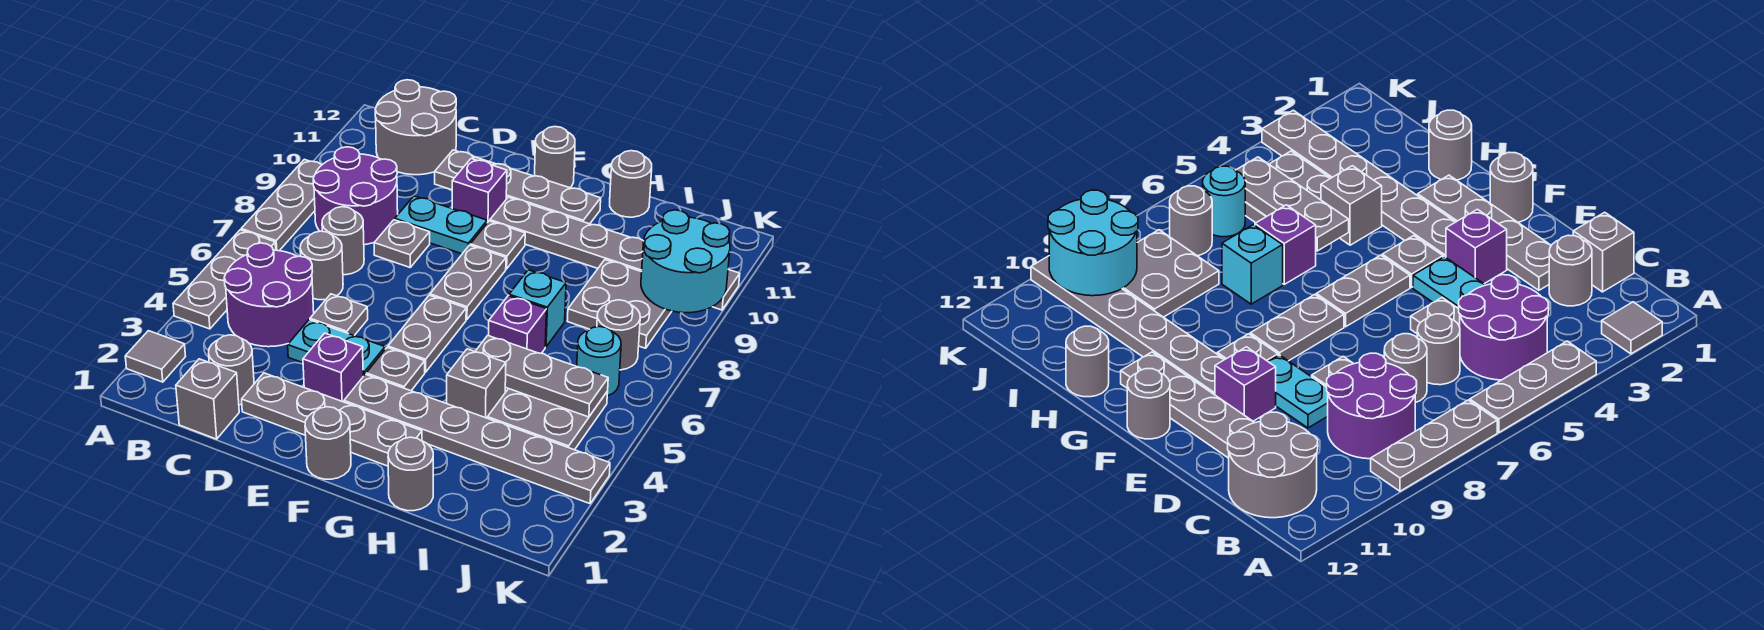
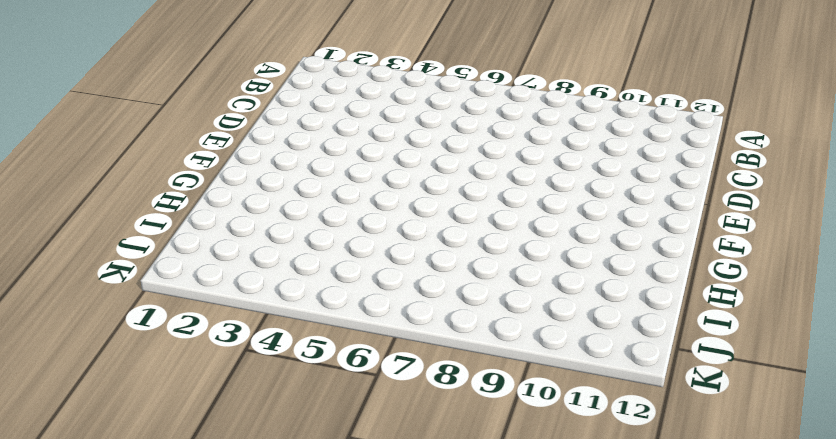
none -> grey 1x1 tile [125,331,186,382]
none -> grey 1x3 plate [173,230,276,329]
none -> grey 1x3 plate [241,159,321,251]
none -> purple 2x2 round brick [224,243,314,347]

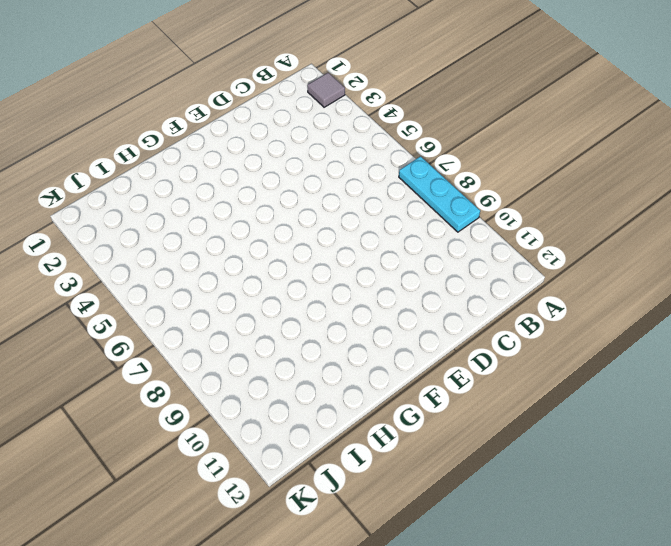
cyan 1x3 plate [399,156,480,232] -> grey 1x3 plate [241,159,321,251]
none -> grey 1x3 plate [173,230,276,329]
none -> purple 2x2 round brick [224,243,314,347]
none -> purple 2x2 round brick [313,147,398,245]
none -> grey 2x2 round brick [375,80,456,175]

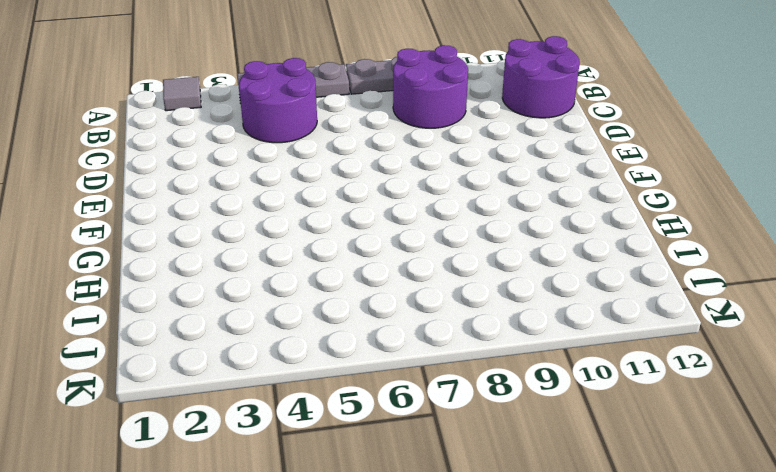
purple 2x2 round brick [502,36,580,118] -> grey 2x2 round brick [375,80,456,175]
none -> grey 1x1 brick [176,359,239,439]
none -> grey 1x1 round brick [209,335,254,405]
none -> grey 1x1 round brick [300,231,343,300]
none -> grey 1x1 round brick [322,207,364,275]

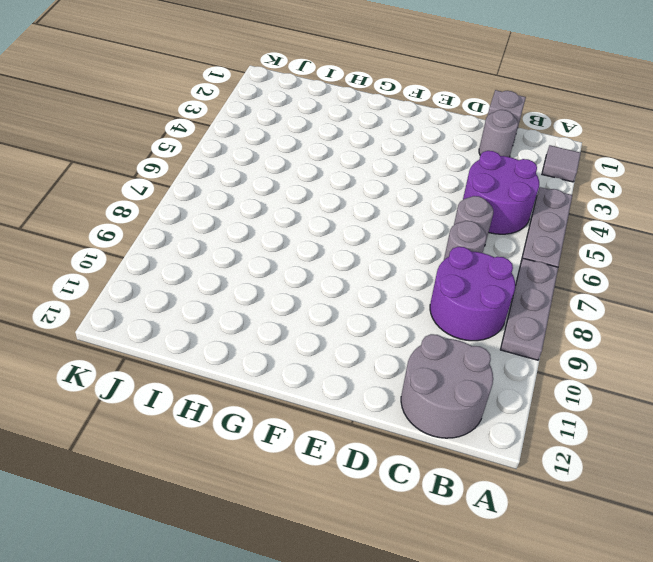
none -> grey 1x4 plate [242,373,422,466]
none -> cyan 1x2 plate [288,320,385,376]
none -> grey 1x1 plate [310,294,368,336]
none -> grey 1x1 plate [374,220,430,267]

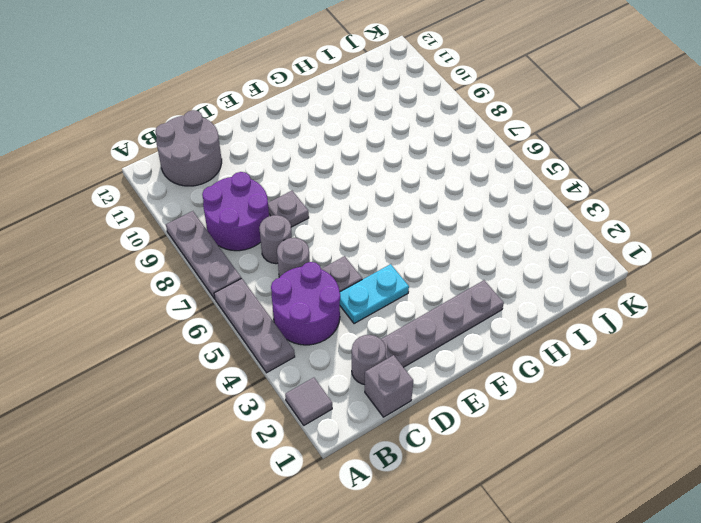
none -> cyan 1x2 plate [395,196,487,254]
none -> grey 1x4 plate [435,150,601,224]
none -> purple 1x1 brick [303,333,363,402]
none -> purple 1x1 brick [452,159,507,223]

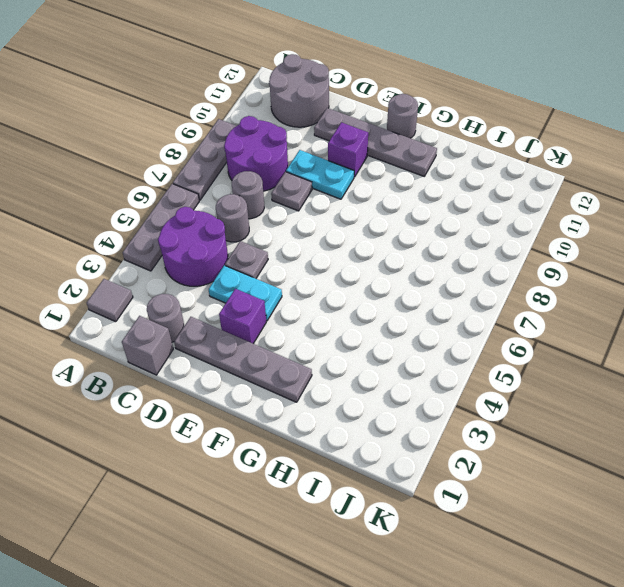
none -> grey 1x1 round brick [305,407,351,479]
none -> grey 1x6 plate [344,374,610,504]
none -> grey 1x1 plate [366,348,425,391]
none -> grey 1x2 plate [388,295,466,372]

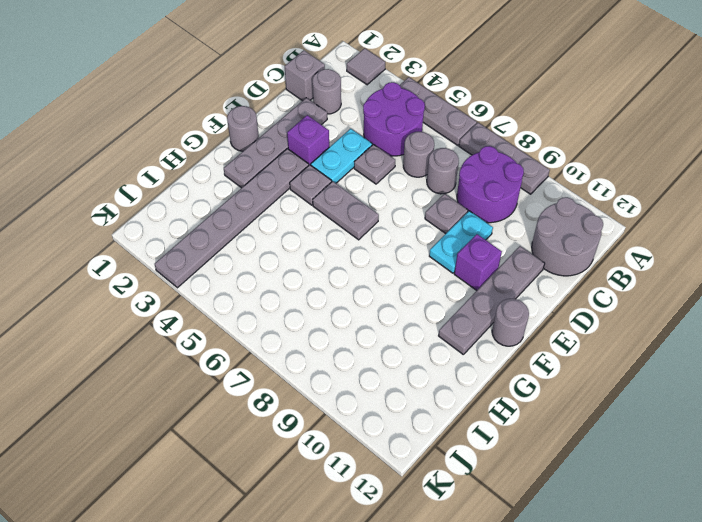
none -> grey 1x2 plate [430,245,506,319]
none -> grey 1x1 plate [470,221,525,269]
none -> grey 1x6 plate [490,197,740,310]
none -> grey 1x1 round brick [388,437,433,511]

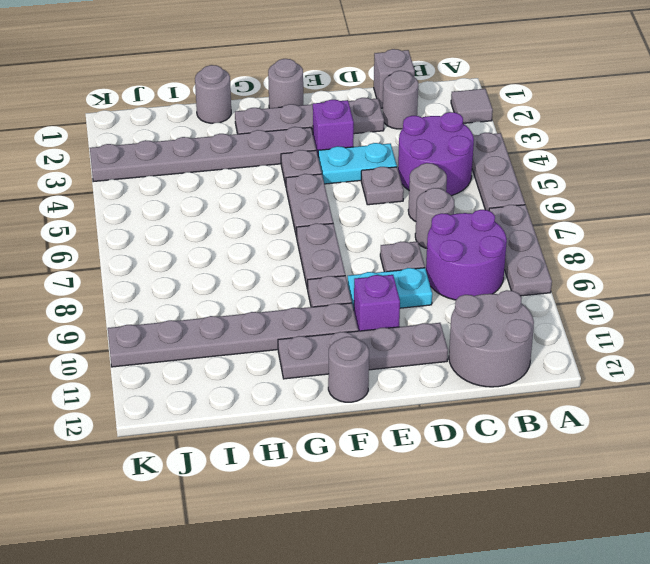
none -> grey 1x1 brick [447,349,506,418]
none -> purple 1x1 brick [489,296,547,353]
none -> cyan 1x1 brick [509,270,566,347]
none -> grey 1x1 round brick [610,151,652,217]

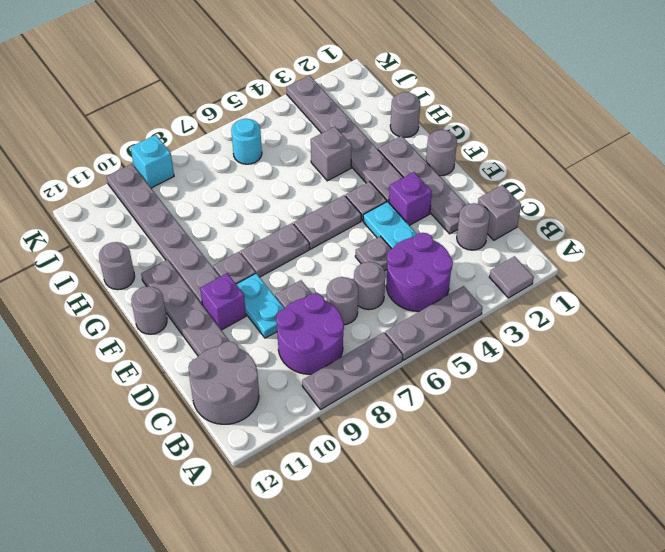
cyan 1x1 brick [130,135,174,188] -> cyan 1x1 brick moved to [509,270,566,347]
none -> purple 1x1 brick [489,296,547,353]
none -> grey 2x2 plate [487,389,608,450]
none -> grey 2x2 plate [567,260,672,348]
none -> grey 1x1 round brick [597,300,640,370]

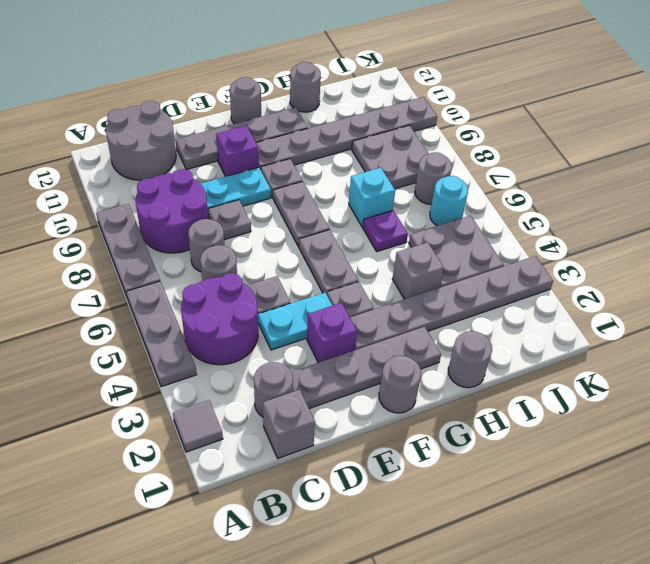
purple 1x1 plate [363,211,408,252] -> purple 1x1 brick [489,296,547,353]
none -> grey 1x3 plate [475,336,608,417]
none -> cyan 2x2 round brick [641,210,730,313]

